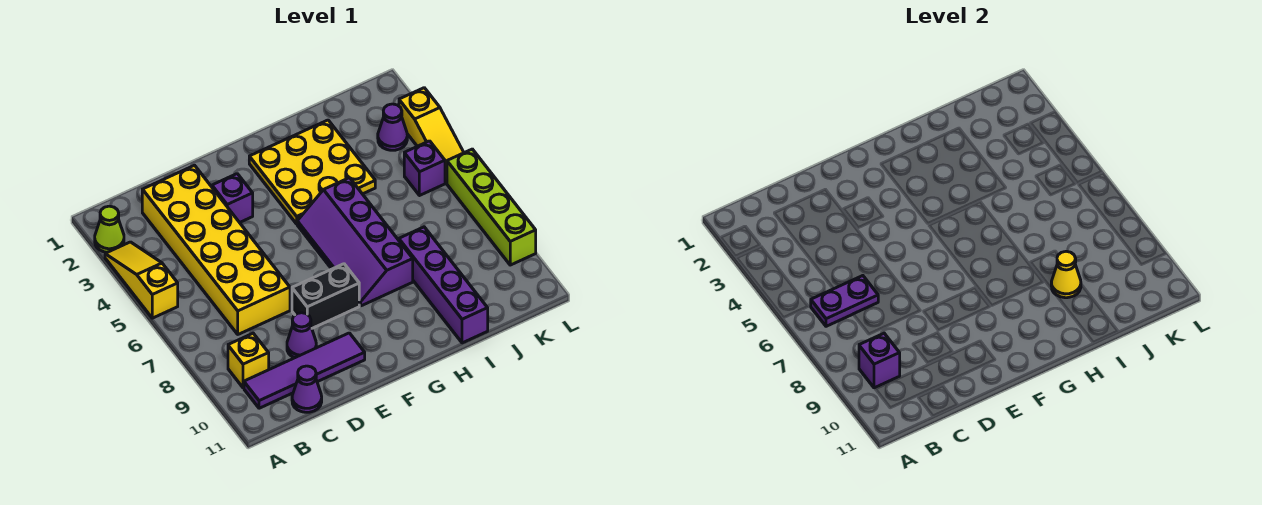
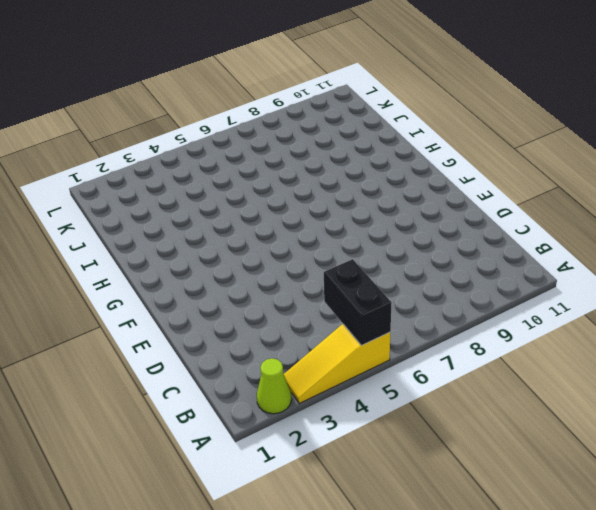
black 1x2 brick [324,259,392,346] -> black 1x2 brick moved to [292,264,359,328]
none -> yellow 1x1 brick [228,333,269,388]
none -> purple 1x4 tile [244,333,365,408]
none -> yellow 2x6 brick [142,165,290,334]

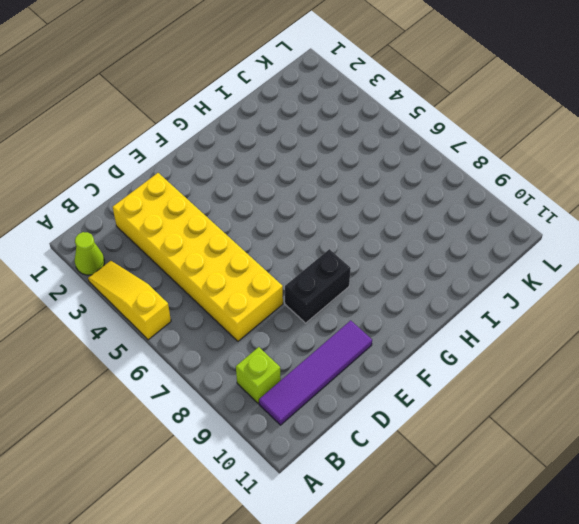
lime 1x1 brick [236,347,281,403] -> yellow 1x1 brick [228,333,269,388]
none -> purple 1x1 cone [292,366,322,412]
none -> purple 1x1 cone [287,313,316,358]
none -> purple 1x1 brick [212,174,253,223]

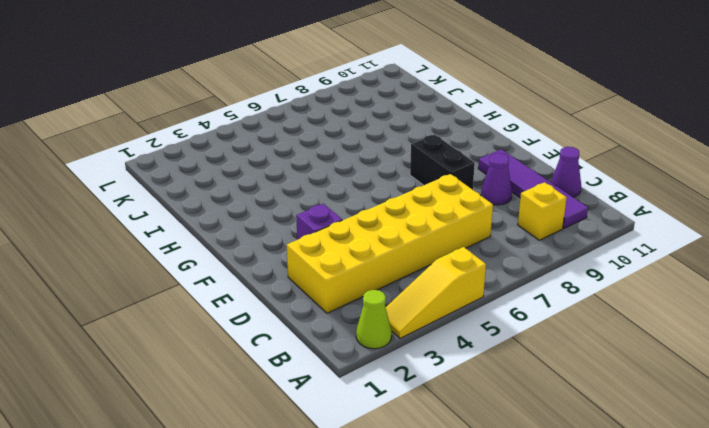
none -> yellow 3x3 plate [249,120,375,224]
none -> purple 2x4 slope [297,178,413,306]
none -> purple 1x4 brick [399,227,488,343]

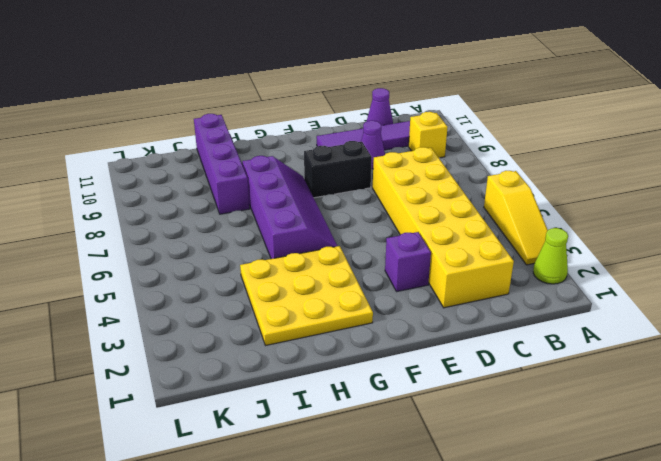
none -> purple 1x1 cone [378,104,407,150]
none -> purple 1x1 brick [404,141,445,196]
none -> yellow 1x3 slope [399,88,464,183]

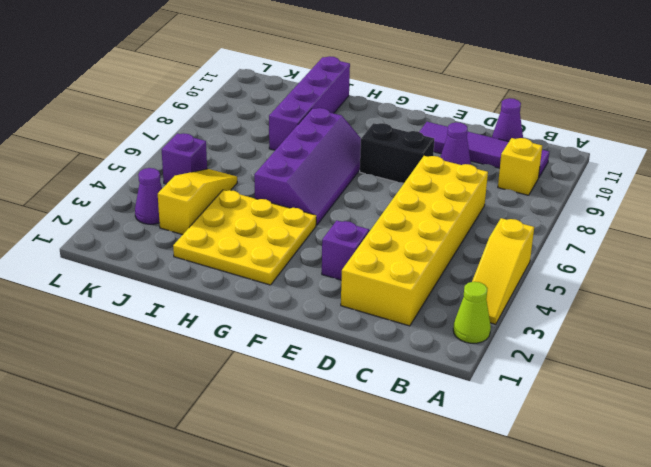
yellow 1x3 slope [158,169,237,235] -> yellow 1x3 slope moved to [399,88,464,183]
none -> lime 1x4 brick [447,149,536,265]
none -> purple 1x2 plate [811,276,878,326]
none -> purple 1x1 brick [859,333,900,388]

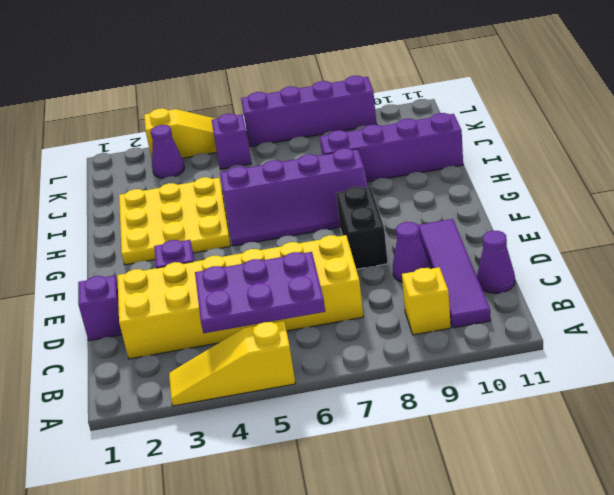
purple 2x3 plate [195,252,325,333] -> purple 1x2 plate [811,276,878,326]
purple 1x1 brick [78,276,122,341] -> purple 1x1 brick moved to [859,333,900,388]
purple 1x4 brick [241,76,377,147] -> lime 1x4 brick [447,149,536,265]
none -> lime 1x1 cone [95,206,124,252]
none -> yellow 1x1 cone [1051,251,1081,298]

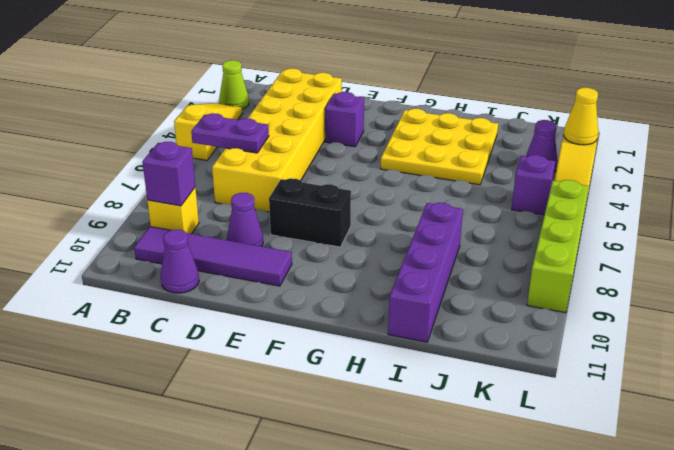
yellow 1x1 cone [564,88,598,145] -> yellow 1x1 cone moved to [1051,251,1081,298]
none -> purple 2x4 slope [297,178,413,306]

